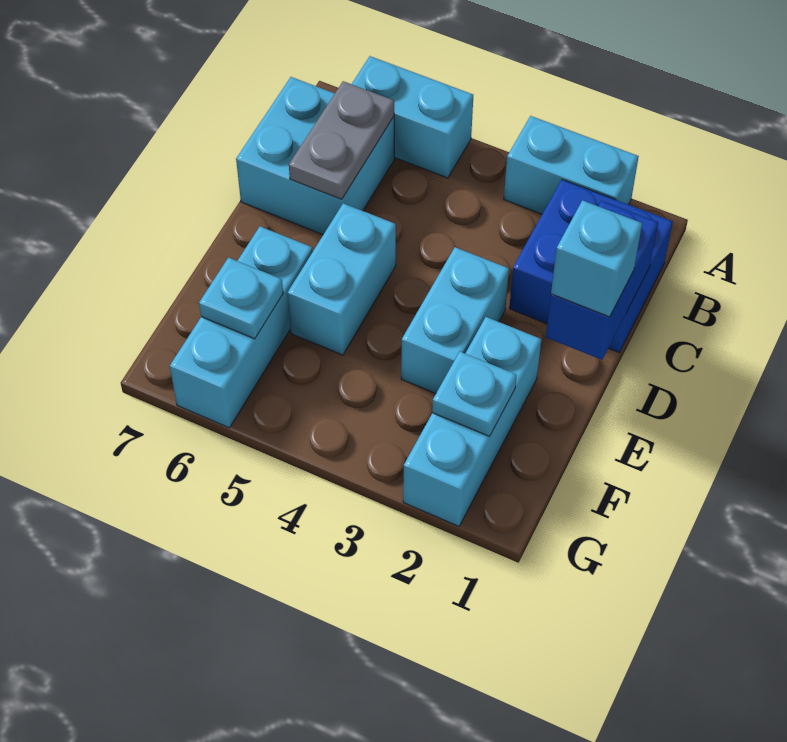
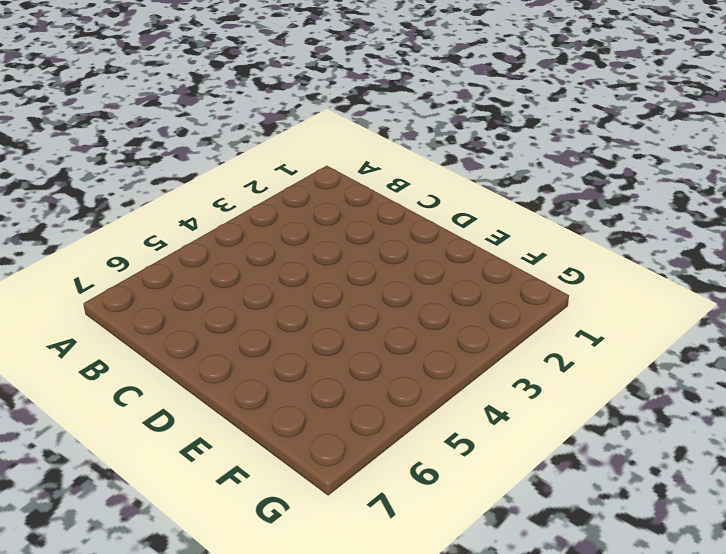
none -> cyan 1x2 brick [504,116,639,214]
none -> cyan 1x2 brick [352,56,473,178]
none -> blue 2x2 brick [509,180,673,352]

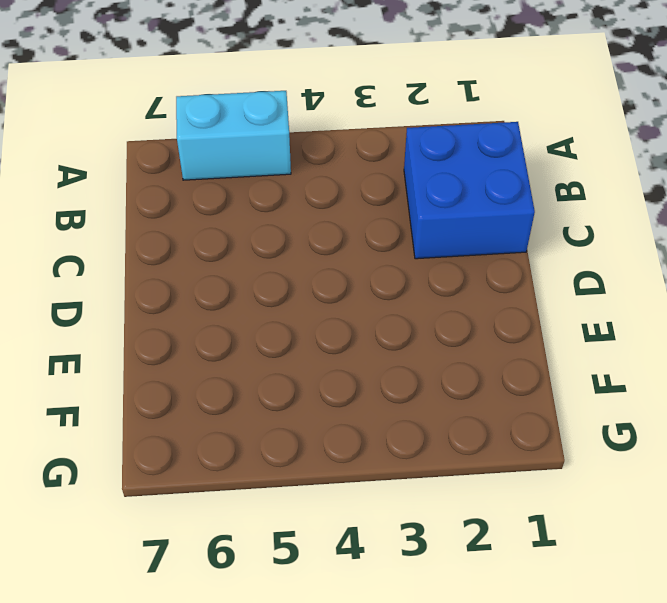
none -> cyan 1x2 brick [504,116,639,214]
none -> cyan 2x2 brick [236,77,394,235]
none -> cyan 1x2 brick [401,247,509,393]

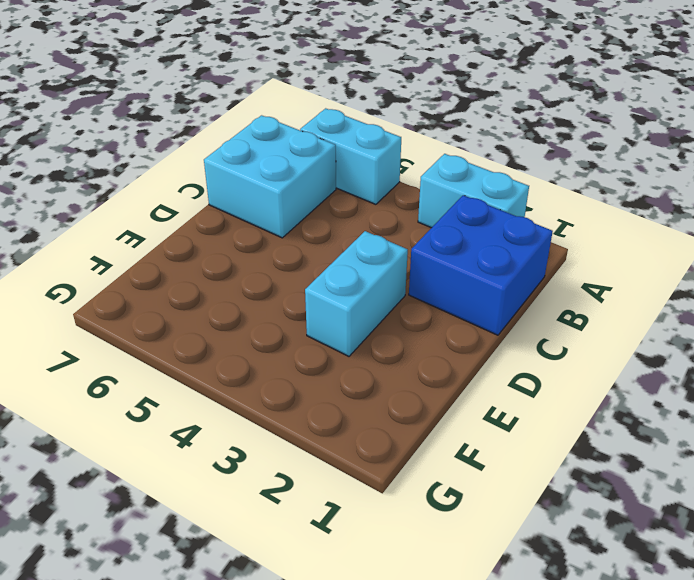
none -> cyan 1x2 brick [287,203,396,355]
none -> cyan 1x3 brick [403,317,541,526]
none -> cyan 1x3 brick [170,227,313,428]

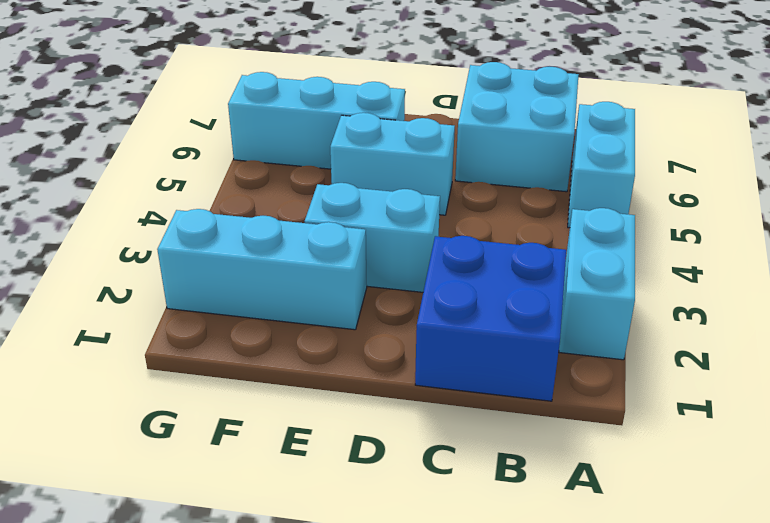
none -> grey 1x2 plate [289,81,394,199]
none -> blue 1x2 brick [546,201,658,360]
none -> cyan 1x1 plate [432,352,517,436]

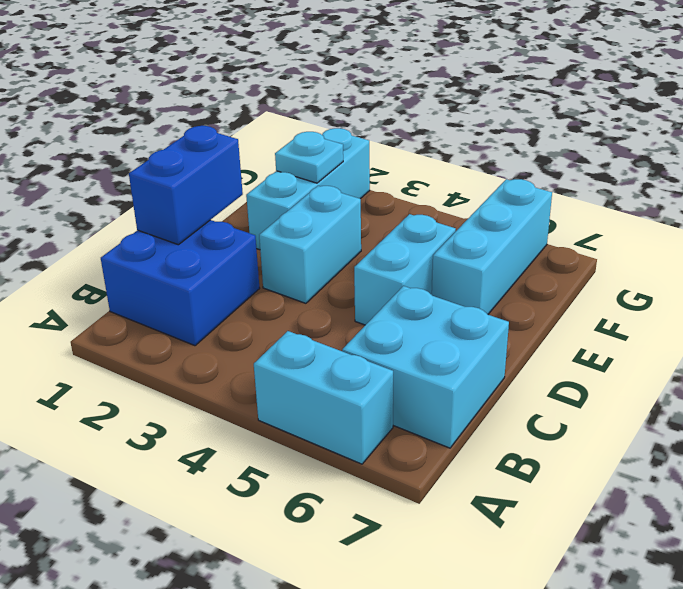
none -> cyan 1x2 brick [504,116,639,214]
none -> grey 1x2 plate [289,81,394,199]
none -> cyan 1x1 plate [199,258,283,339]

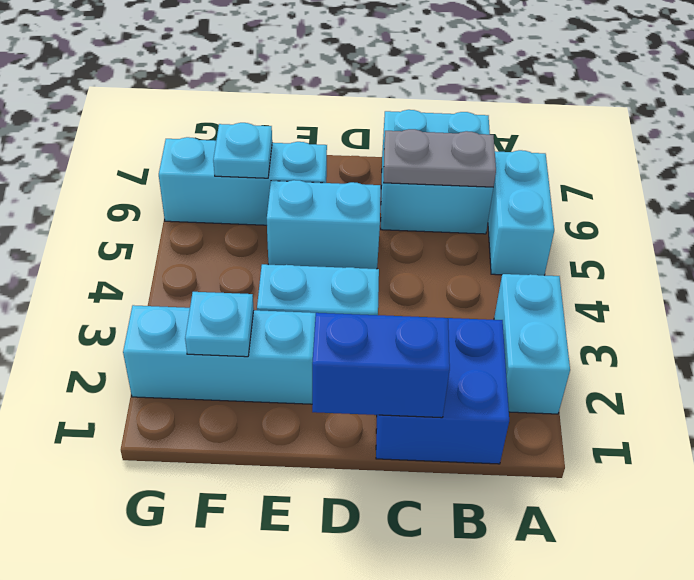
none -> cyan 1x1 brick [551,200,642,317]

